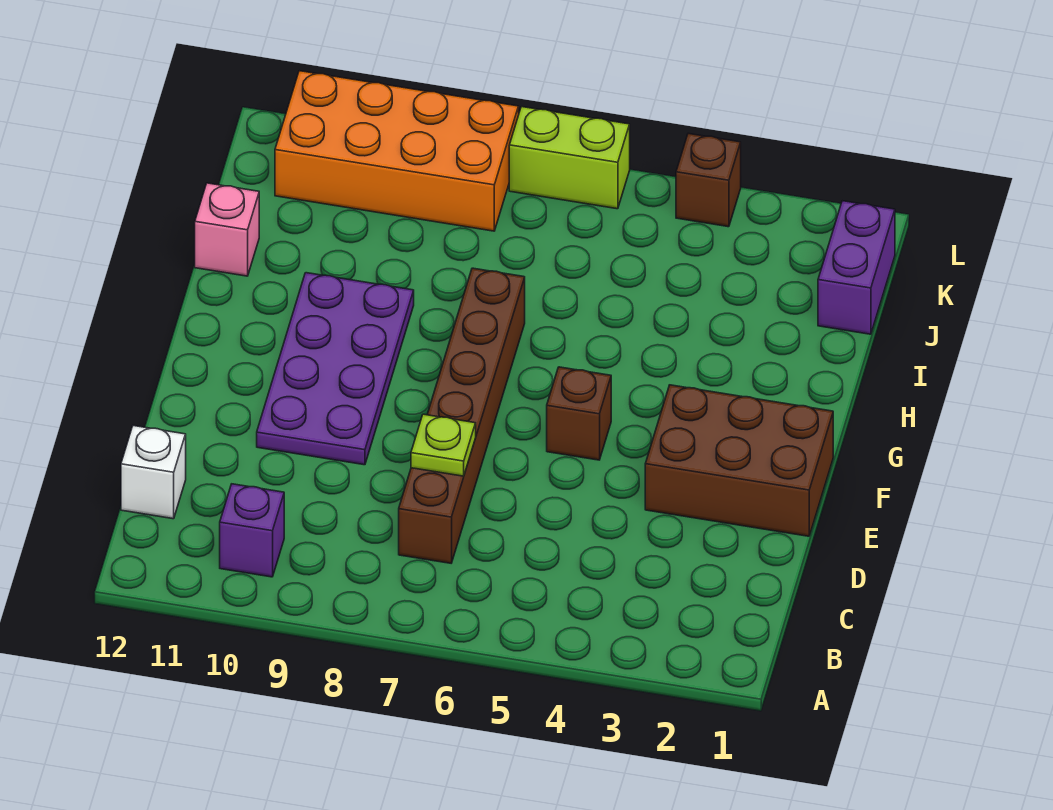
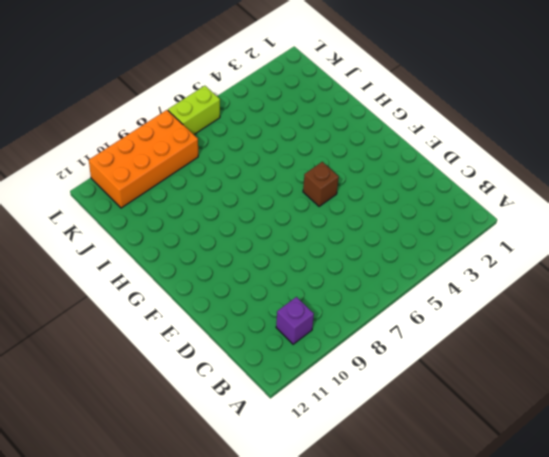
none -> brown 1x6 brick [399,268,525,563]
none -> white 1x1 brick [121,426,186,519]
none -> brown 2x3 brick [645,385,833,536]

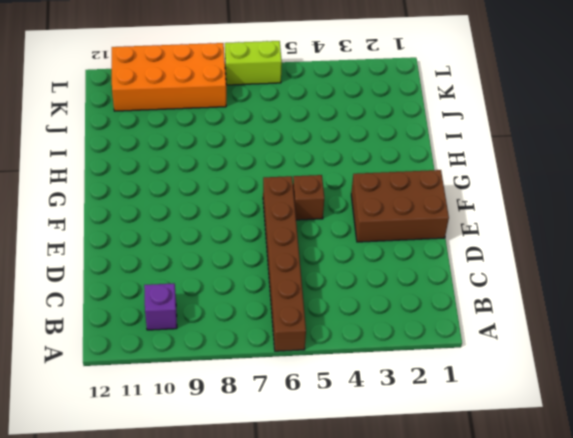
brown 1x6 brick [263,176,306,351] -> brown 1x6 brick moved to [399,268,525,563]
none -> white 1x1 brick [121,426,186,519]
none -> purple 2x4 plate [257,273,414,465]
none -> pink 1x1 brick [195,183,259,276]

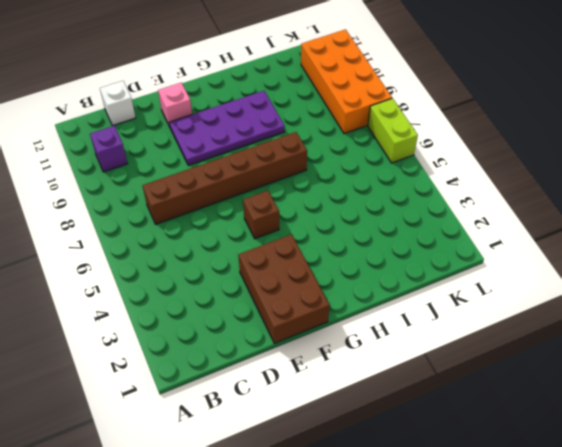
pink 1x1 brick [158,83,192,127] -> pink 1x1 brick moved to [195,183,259,276]
none -> purple 1x2 brick [818,201,895,334]
none -> brown 1x1 brick [676,133,741,227]
none -> lime 1x1 plate [411,414,476,476]

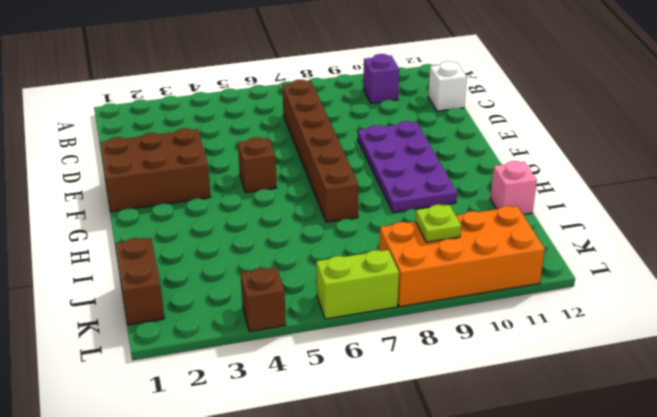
brown 1x2 brick [116,238,164,325] -> purple 1x2 brick [818,201,895,334]
lime 1x1 plate [415,205,461,242] -> lime 1x1 plate moved to [411,414,476,476]

